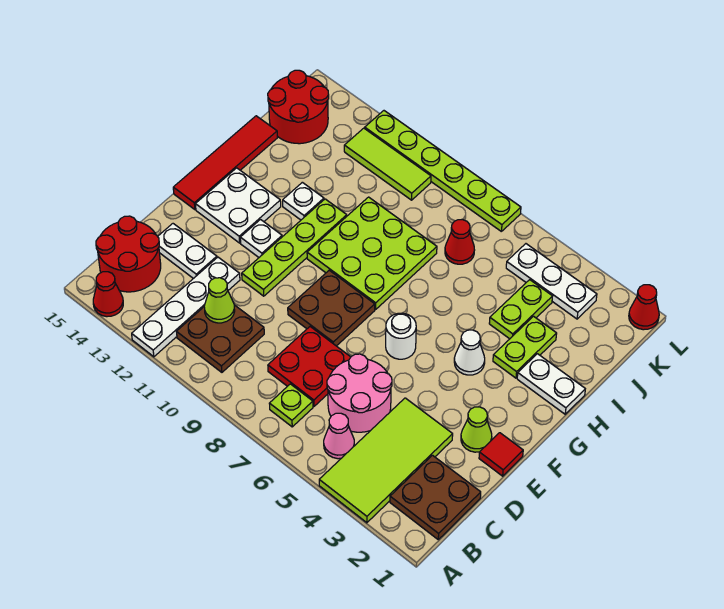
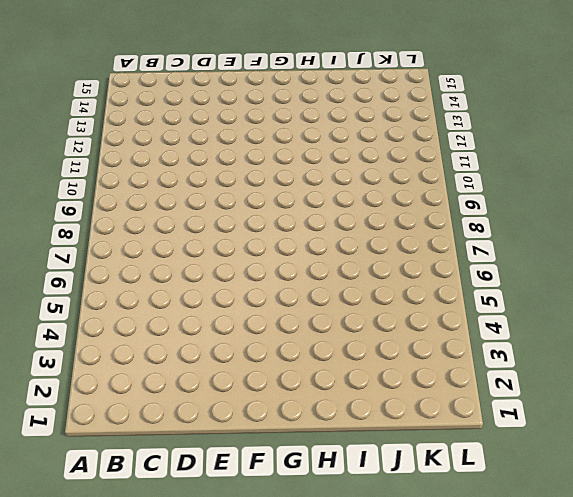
none -> lime 2x4 tile [319,398,453,523]
none -> white 1x4 plate [132,257,240,357]
none -> red 1x1 cone [93,272,123,317]
none -> brown 2x2 plate [390,455,481,539]

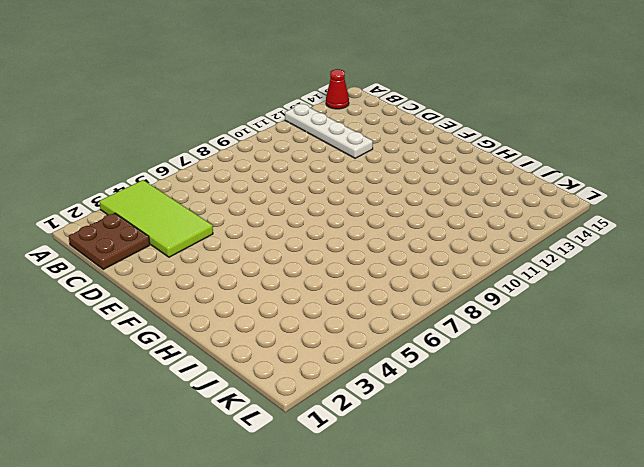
none -> pink 1x1 cone [324,413,354,459]
none -> lime 1x1 plate [269,384,313,427]
none -> brown 2x2 plate [177,305,264,372]
none -> red 2x2 round brick [96,216,161,292]

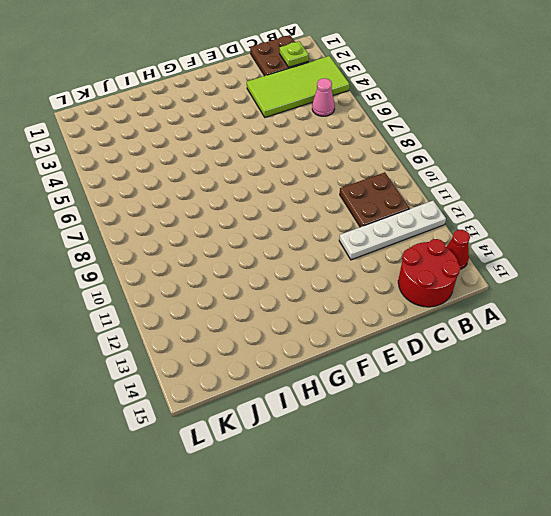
lime 1x1 plate [280,41,309,67] -> lime 1x1 plate moved to [269,384,313,427]
none -> pink 2x2 round brick [327,354,392,432]
none -> red 2x2 plate [268,327,351,406]
none -> white 1x2 plate [158,224,217,279]
none -> red 1x1 tile [479,433,523,476]

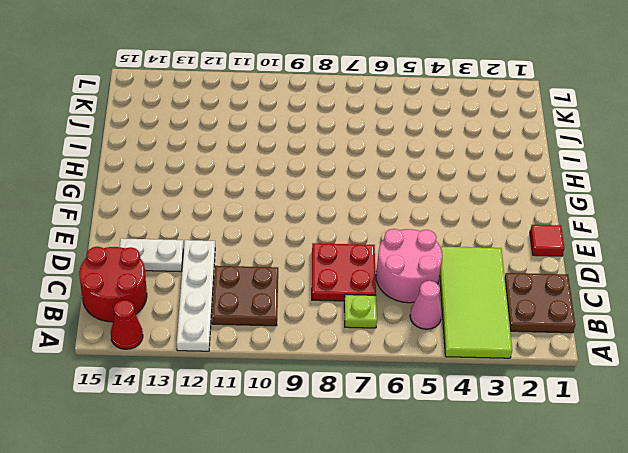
none -> lime 1x1 cone [461,407,492,452]
none -> brown 2x2 plate [288,270,375,346]
none -> lime 1x4 plate [242,199,347,296]
none -> white 1x1 round brick [386,313,416,359]

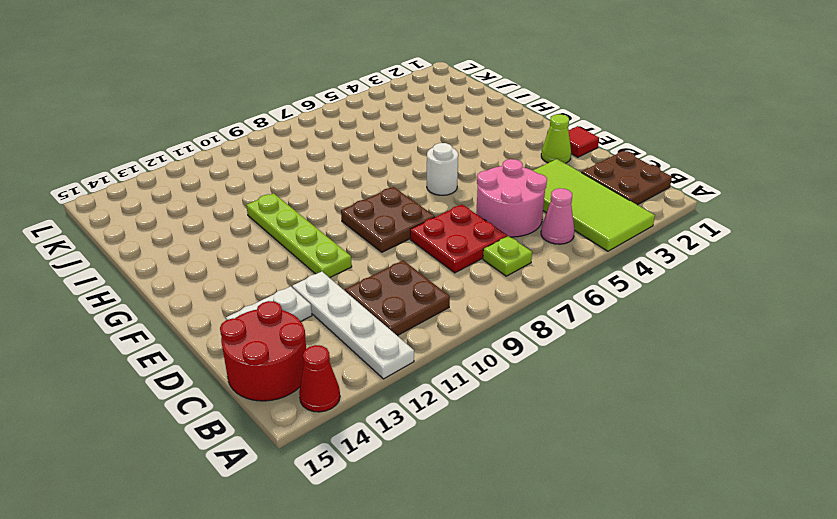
none -> white 1x1 plate [240,220,282,257]
none -> white 2x2 plate [195,168,281,243]
none -> red 1x4 tile [173,116,277,210]
none -> white 1x1 cone [454,330,485,375]

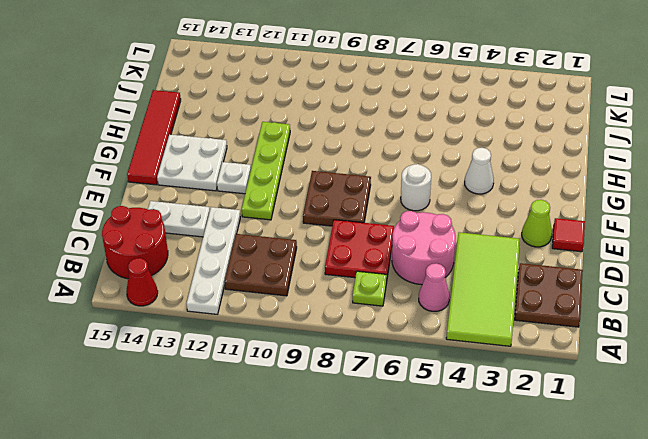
none -> lime 3x3 plate [307,197,437,309]
none -> white 1x2 plate [517,354,585,414]
none -> lime 1x2 plate [493,316,557,378]
none -> white 1x1 plate [283,182,324,220]

